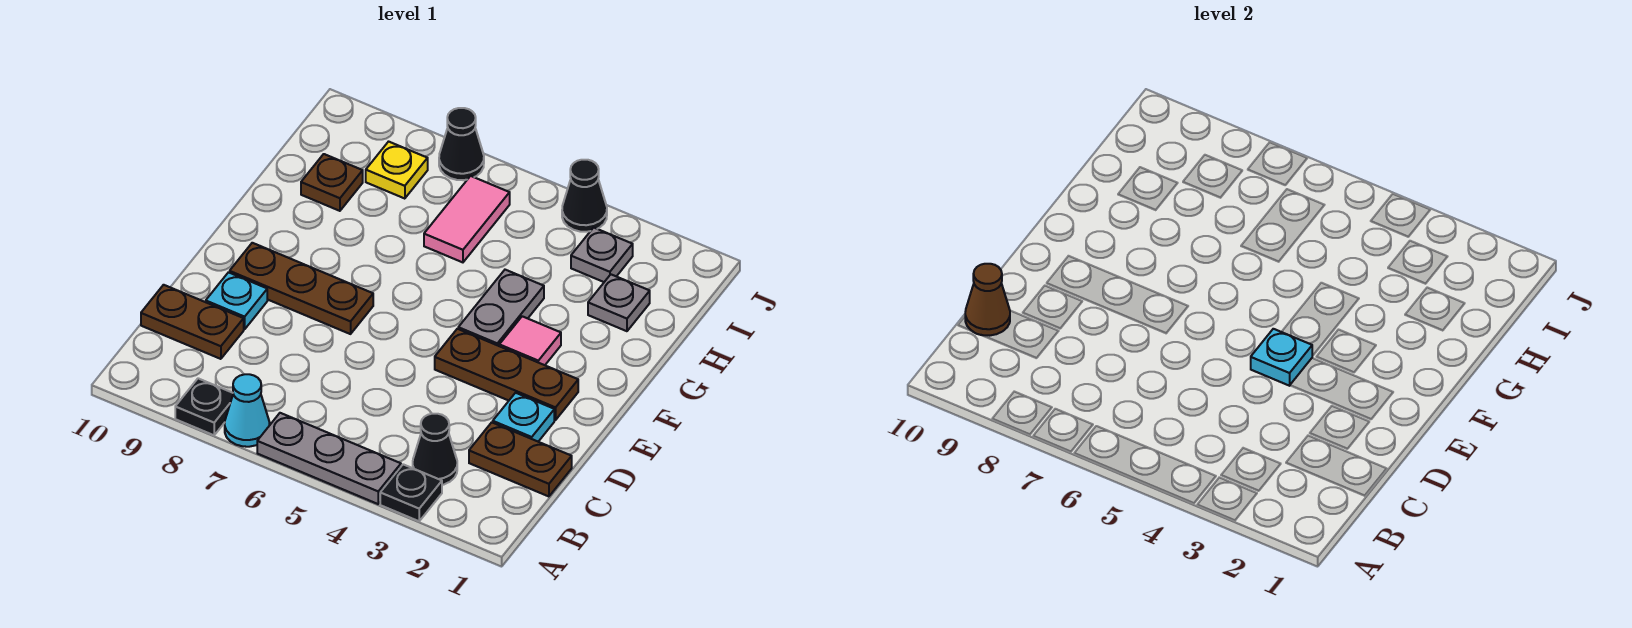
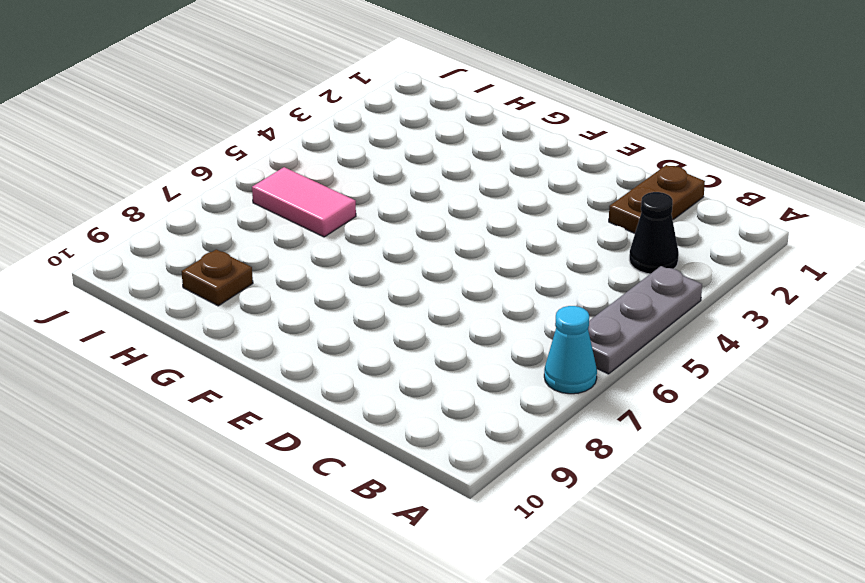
none -> black 1x1 plate [380,464,442,521]
none -> black 1x1 plate [175,378,233,435]
none -> brown 1x2 plate [141,285,244,359]

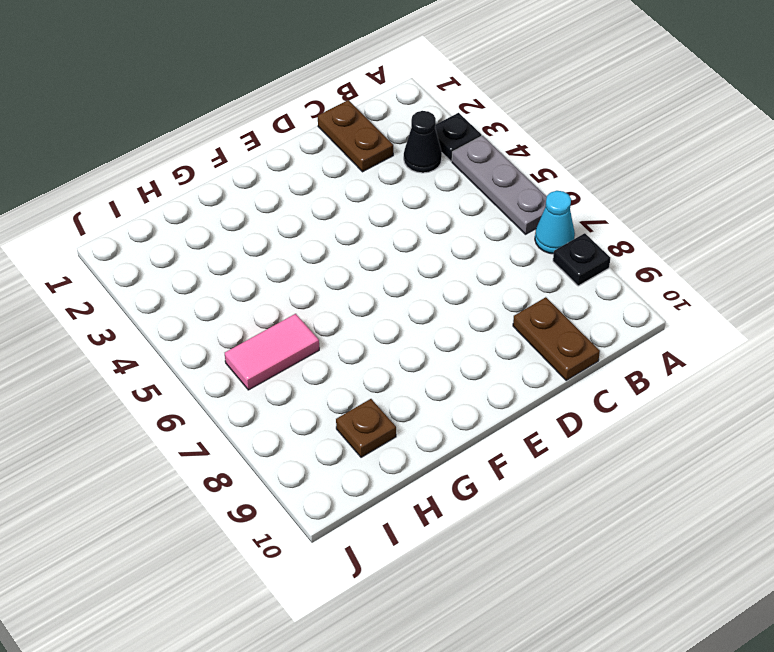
none -> cyan 1x1 plate [493,393,554,442]
none -> cyan 1x1 plate [206,272,267,329]
none -> brown 1x3 plate [435,329,578,420]

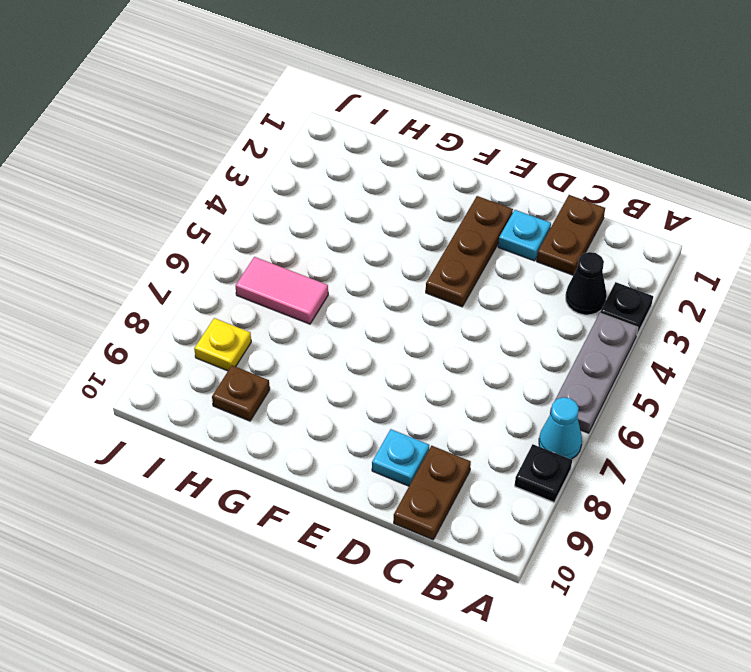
none -> brown 1x3 plate [230,243,373,334]
none -> pink 1x1 tile [499,316,561,365]
none -> grey 1x2 plate [458,270,544,346]

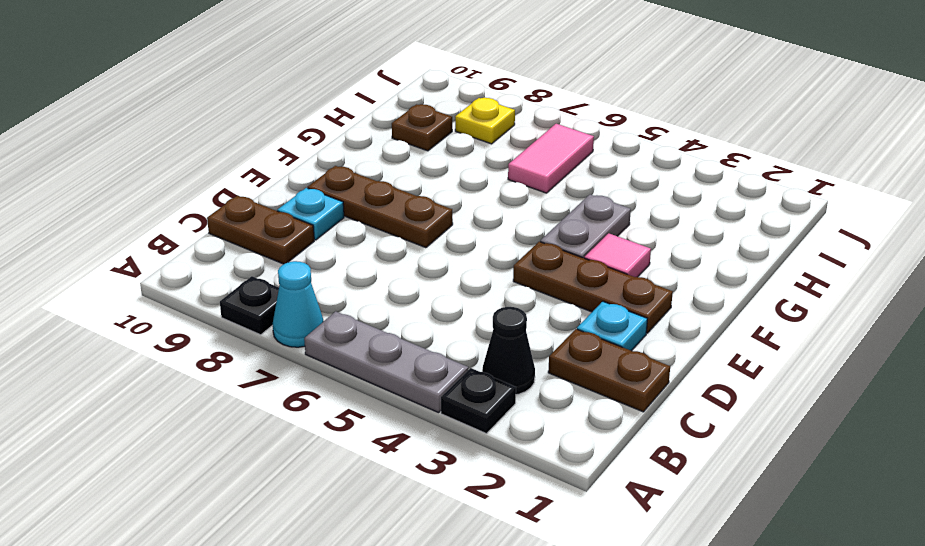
none -> grey 1x1 plate [588,275,650,331]
none -> grey 1x1 plate [571,228,633,282]
none -> black 1x1 cone [562,160,607,232]

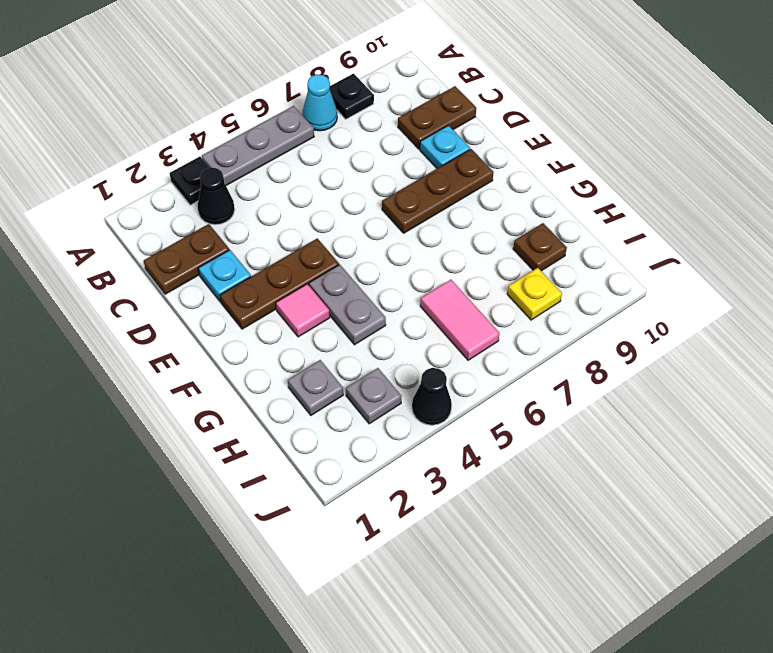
none -> black 1x1 cone [439,108,484,180]
none -> brown 1x1 cone [965,264,1010,336]
none -> cyan 1x1 plate [1251,329,1312,386]

